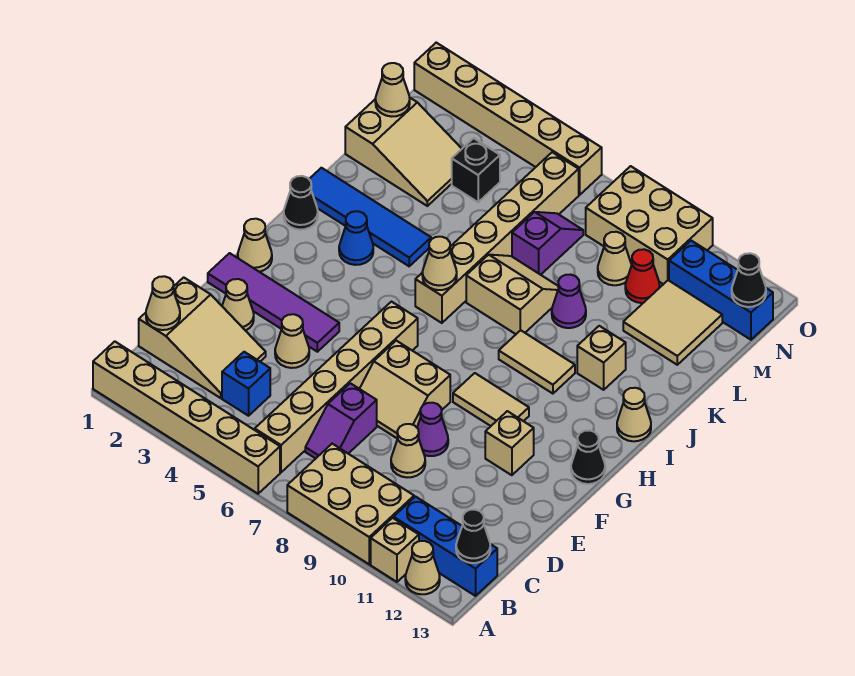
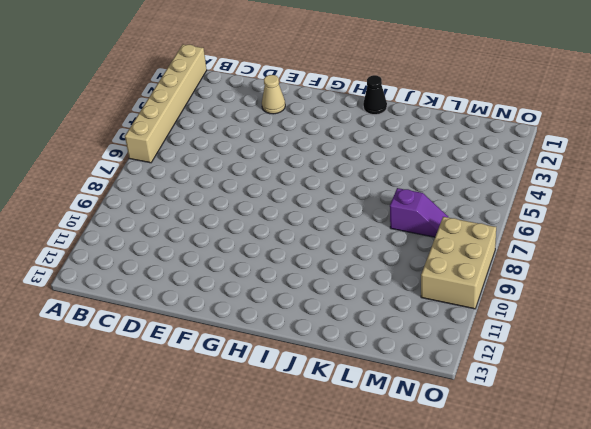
none -> tan 2x3 brick [287,444,414,564]
none -> tan 1x1 brick [371,518,419,582]
none -> tan 1x1 cone [405,541,440,594]
none -> tan 1x6 brick [255,302,418,472]

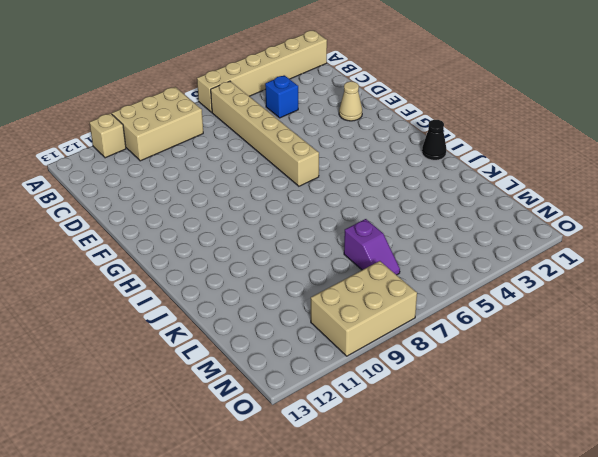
none -> tan 1x1 cone [405,541,440,594]
none -> blue 1x3 brick [394,497,497,596]
none -> tan 2x3 slope [139,277,266,398]
none -> purple 1x2 slope [305,383,377,459]

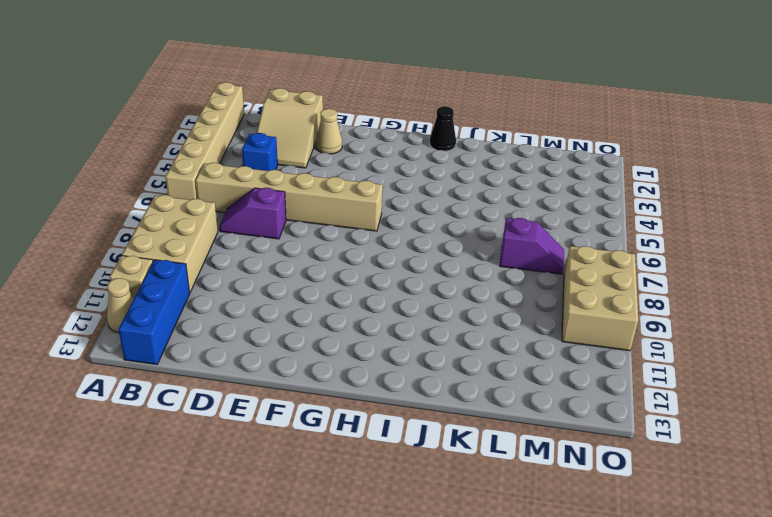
none -> tan 1x1 cone [391,424,425,477]
none -> tan 1x1 cone [275,314,309,368]
none -> tan 2x2 slope [360,341,450,439]
none -> purple 1x1 cone [417,403,448,456]

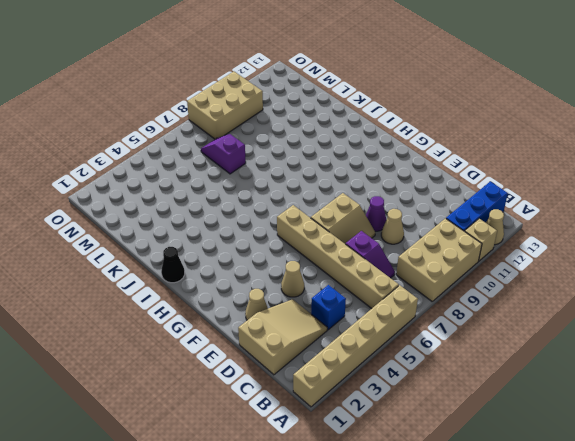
none -> purple 1x4 tile [208,253,339,352]
none -> tan 1x1 brick [485,411,534,475]
none -> tan 1x1 cone [238,219,272,272]
none -> tan 1x2 tile [453,373,529,426]

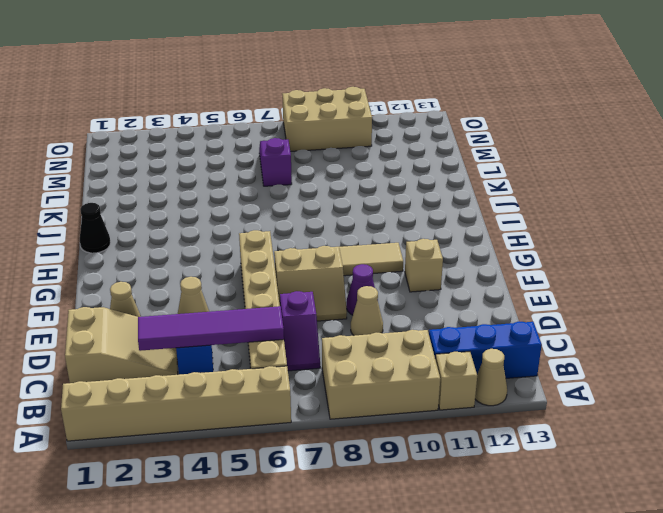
purple 1x4 tile [138,306,284,351] -> purple 1x4 tile moved to [208,253,339,352]
none -> tan 1x1 cone [238,219,272,272]
none -> black 1x1 cone [571,430,605,484]
none -> blue 1x1 cone [339,211,373,265]
none -> tan 1x6 brick [415,152,579,323]

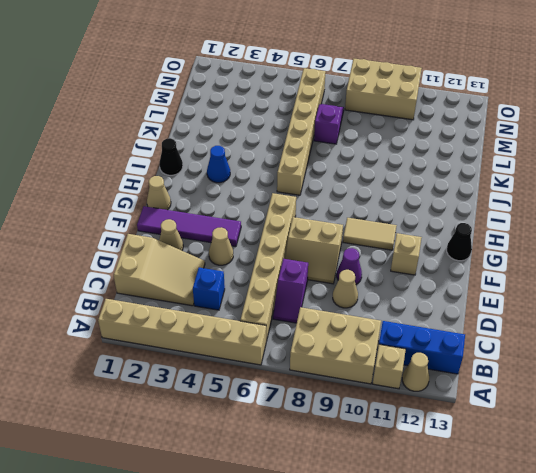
none -> tan 1x2 tile [499,330,575,394]
none -> tan 1x1 cone [617,388,651,441]
none -> blue 1x4 tile [309,168,431,266]
none -> tan 2x2 slope [466,255,558,334]

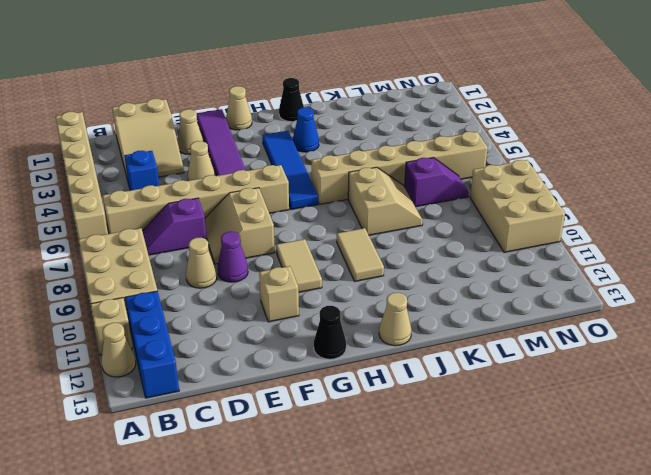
blue 1x4 tile [263,131,318,210] -> blue 1x4 tile moved to [309,168,431,266]
none -> tan 1x1 brick [577,326,626,390]
none -> purple 1x1 cone [552,275,586,328]
none -> tan 2x3 slope [345,97,462,206]
none -> tan 2x2 tile [623,280,722,365]

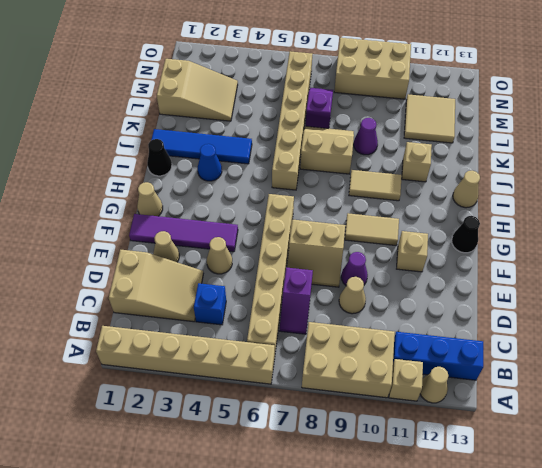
none -> black 1x1 brick [452,138,500,202]
none -> tan 1x1 cone [598,232,632,285]
none -> red 1x1 cone [625,249,660,303]
none -> blue 1x3 brick [669,241,773,340]

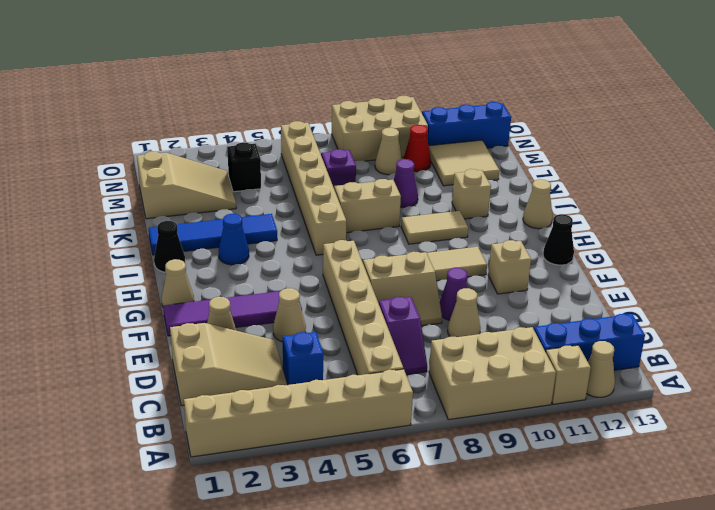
none -> tan 1x6 brick [414,43,602,195]
none -> black 1x1 cone [456,510,490,563]
none -> tan 1x1 cone [146,276,180,330]
none -> tan 1x1 cone [422,237,457,290]

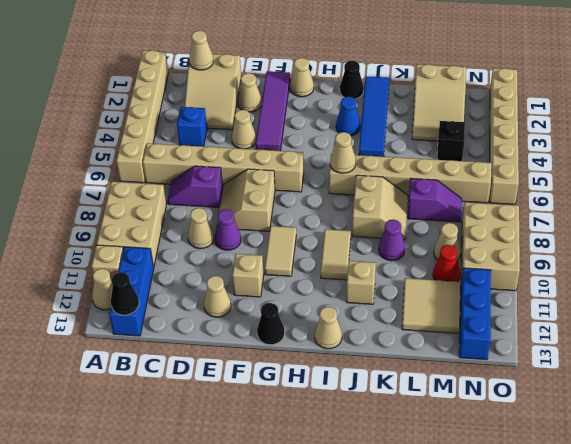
tan 1x1 cone [204,276,231,317] -> tan 1x1 cone moved to [375,63,410,117]
none -> black 1x1 cone [732,253,766,307]

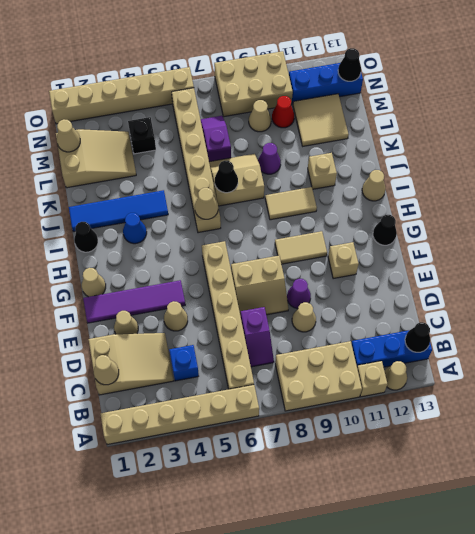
black 1x1 cone [215,161,238,193] -> none

